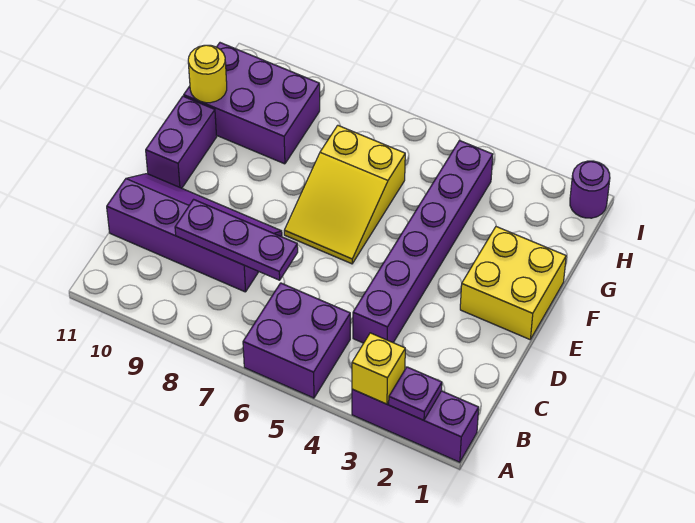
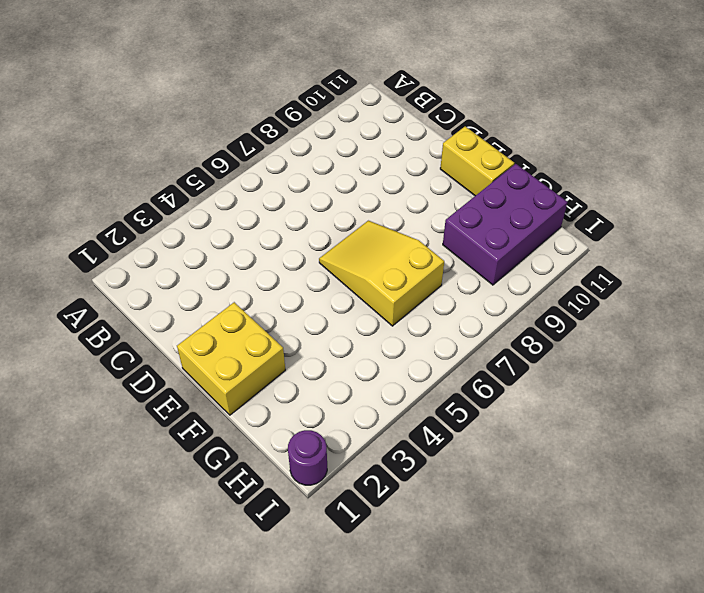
yellow 1x2 brick [440,126,514,196] -> purple 1x2 brick [146,96,217,188]
none -> purple 1x3 brick [352,389,479,462]
none -> purple 2x2 brick [243,283,350,398]
none -> purple 1x6 brick [353,141,493,343]

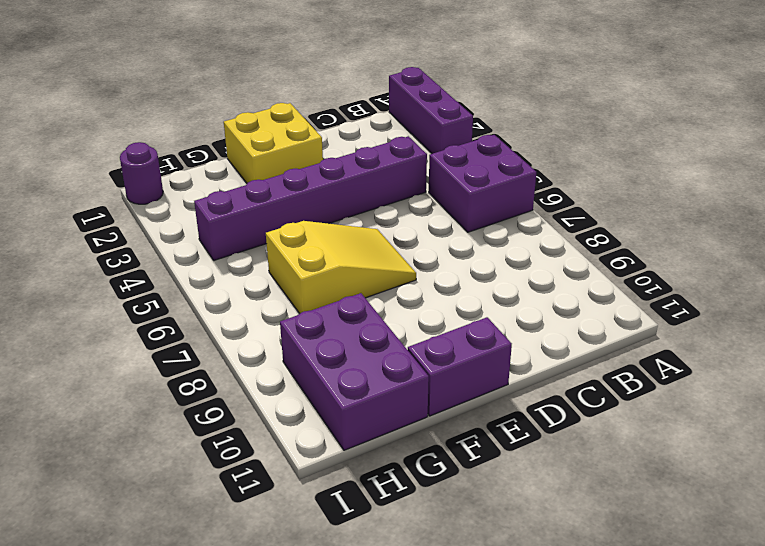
none -> purple 2x4 slope [107,174,282,292]
none -> purple 1x1 plate [389,367,442,420]
none -> yellow 1x1 brick [352,333,405,404]

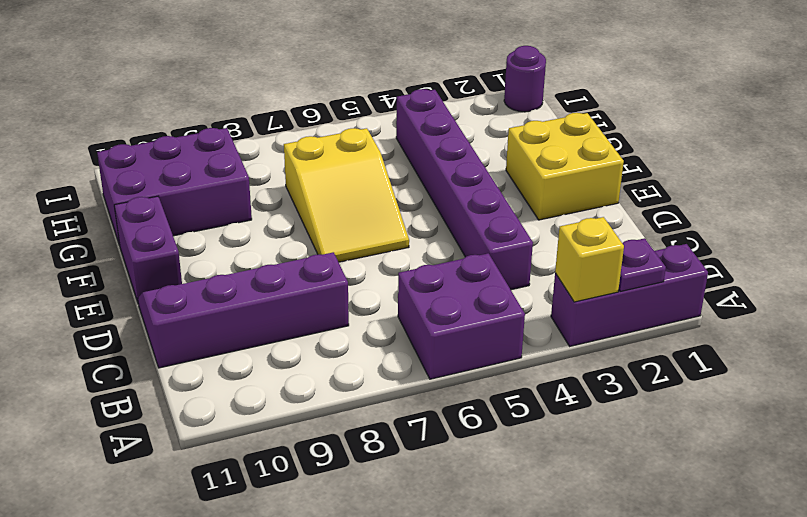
none -> purple 1x3 plate [175,199,298,280]
none -> yellow 1x1 round brick [188,45,227,103]

